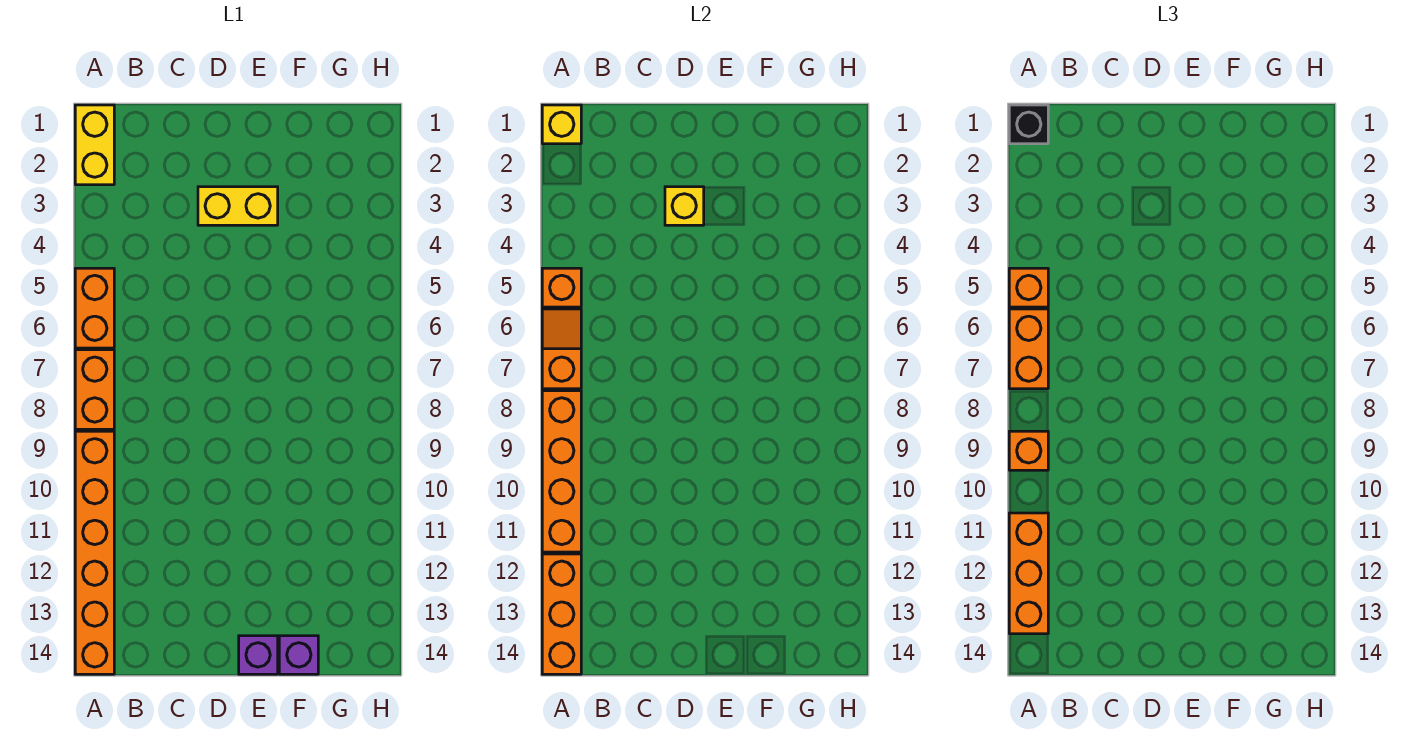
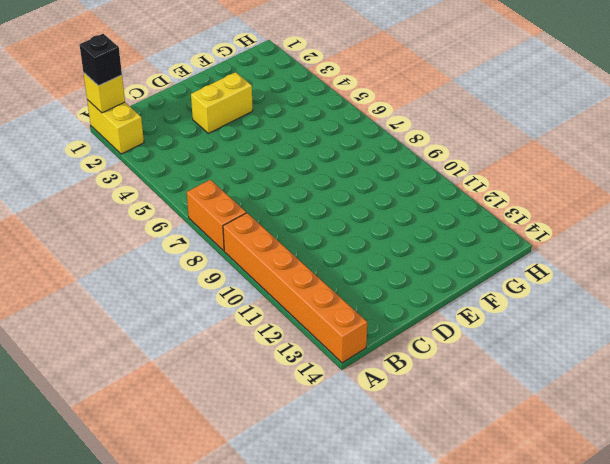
none -> orange 1x2 brick [75,268,114,348]
none -> purple 1x1 brick [239,636,278,674]
none -> purple 1x1 brick [279,636,318,674]

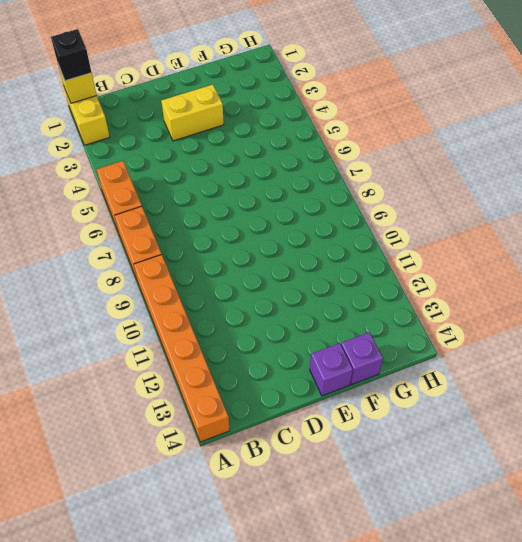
none -> orange 1x1 brick [542,268,581,307]
none -> orange 1x2 slope [542,309,581,389]
none -> orange 1x4 brick [542,391,581,552]

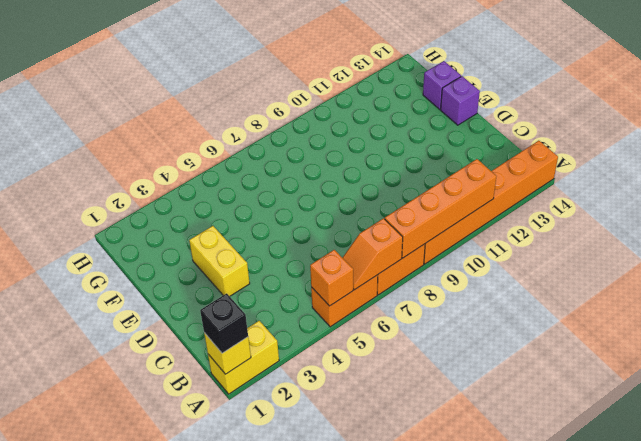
none -> orange 1x3 brick [542,554,581,674]
none -> yellow 1x1 brick [665,187,704,225]
none -> orange 1x1 brick [1009,268,1048,307]

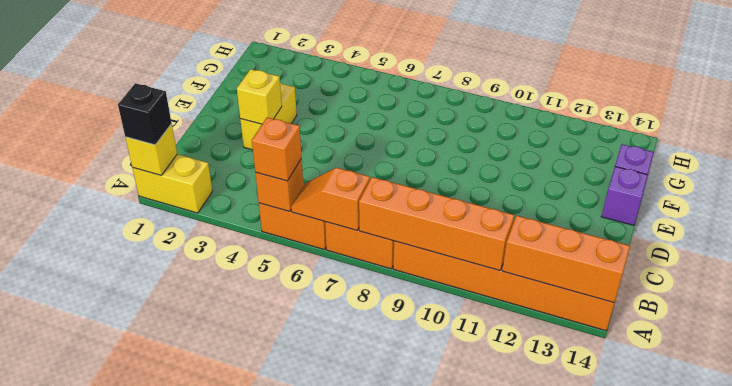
none -> orange 1x2 brick [1009,309,1048,389]
none -> orange 1x1 brick [1009,431,1048,470]
none -> orange 1x3 brick [1009,513,1048,634]

